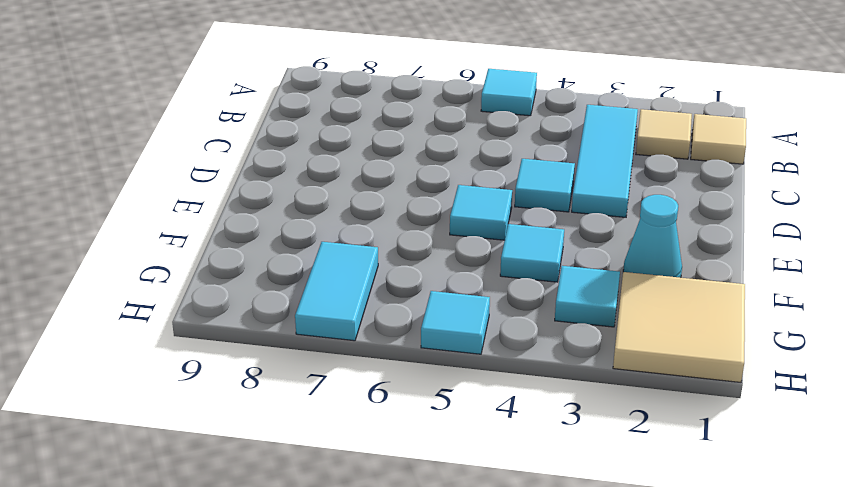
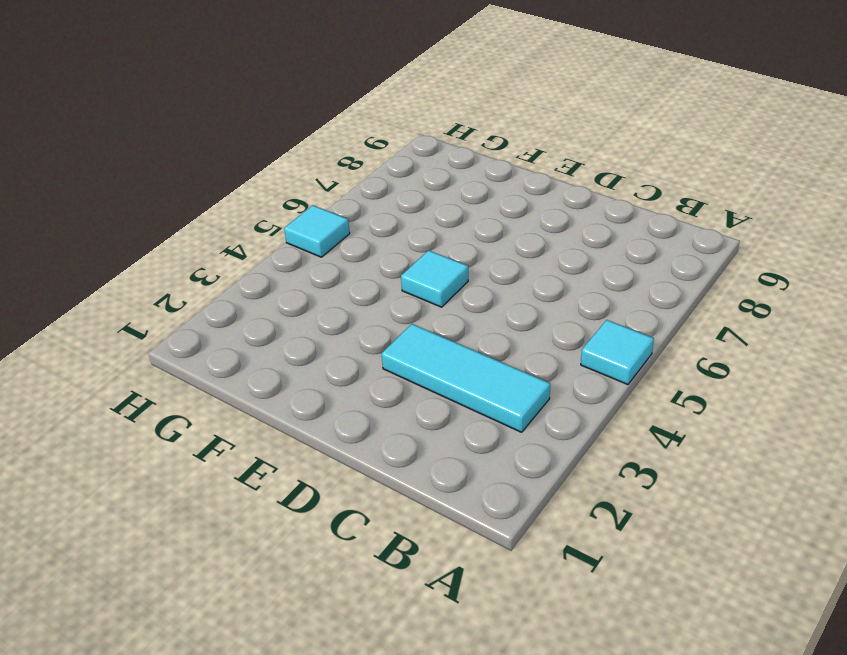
none -> tan 1x1 tile [691,114,746,164]
none -> tan 1x1 tile [636,109,692,159]
none -> cyan 1x1 tile [515,159,575,212]

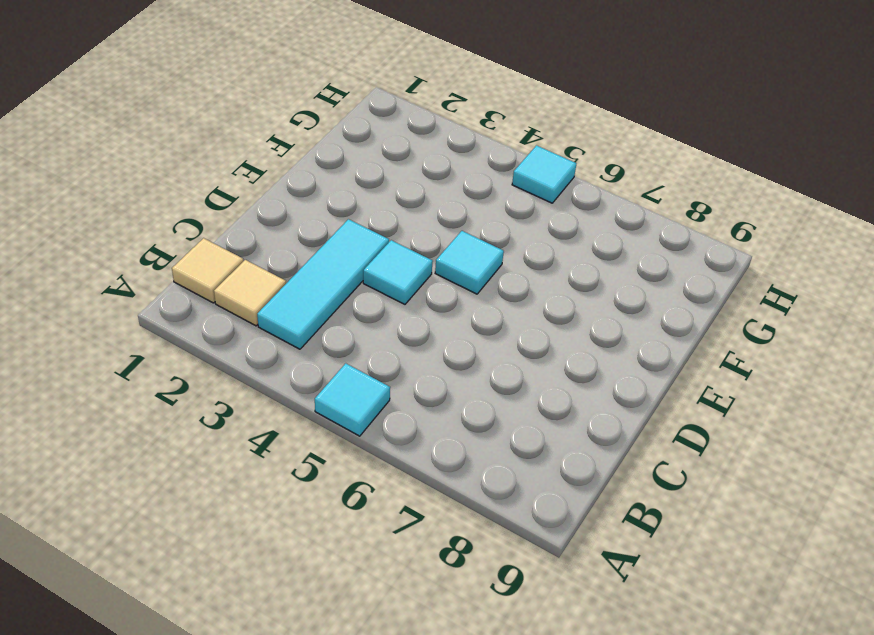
none -> cyan 1x1 cone [623,195,682,278]
none -> cyan 1x1 tile [500,224,564,282]
none -> tan 2x2 tile [613,272,745,382]

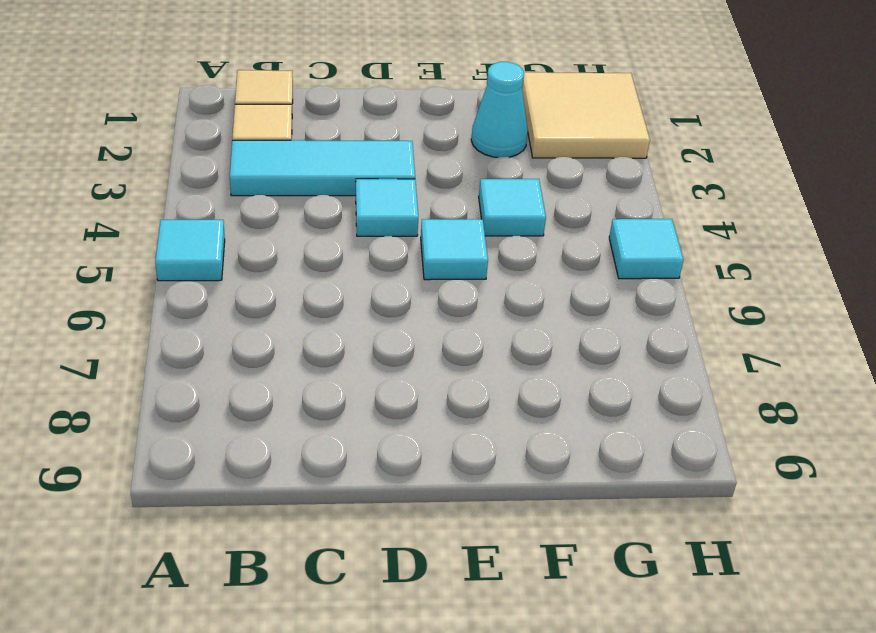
none -> cyan 1x1 tile [555,266,620,327]
none -> cyan 1x2 tile [295,242,378,341]

